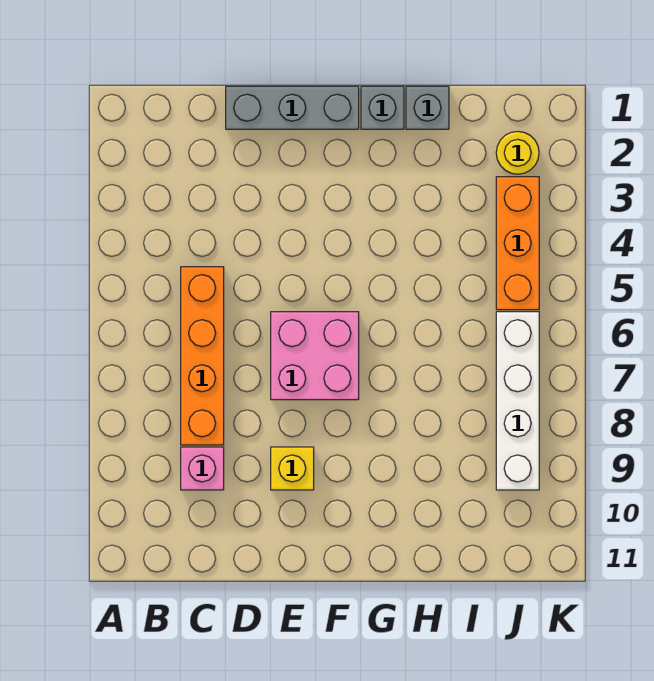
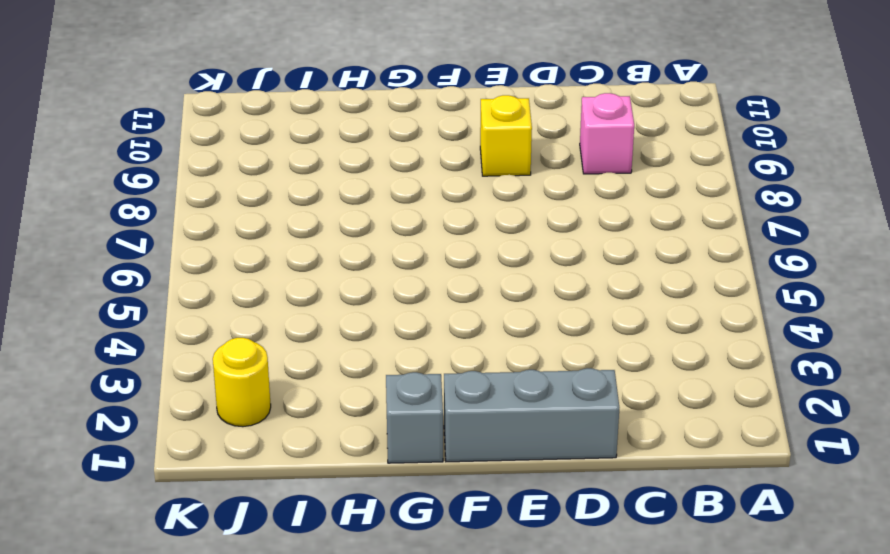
none -> orange 1x4 brick [181,267,224,445]
none -> pink 2x2 brick [271,312,359,400]

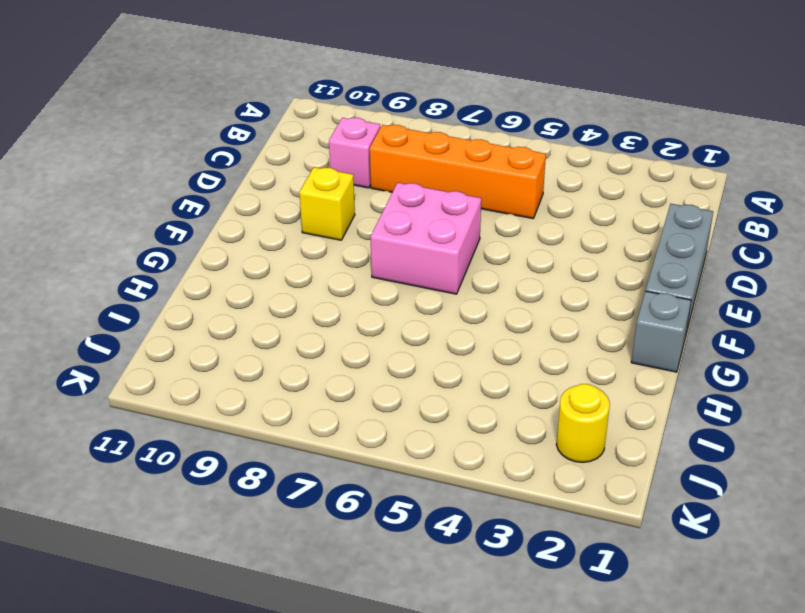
none -> grey 1x1 brick [406,86,449,129]
none -> orange 1x3 brick [496,177,539,310]

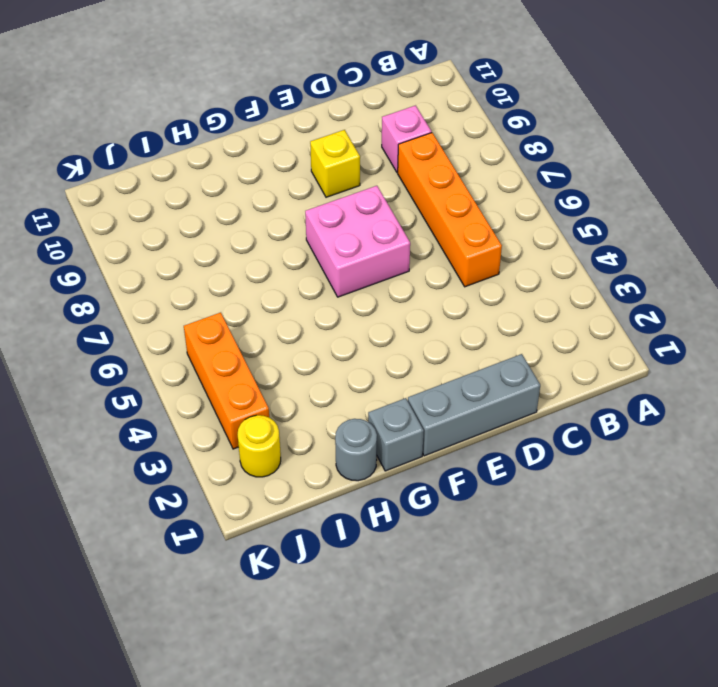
grey 1x1 round brick [335,419,377,481] -> grey 1x1 brick [406,86,449,129]
none -> white 1x4 brick [496,312,539,490]

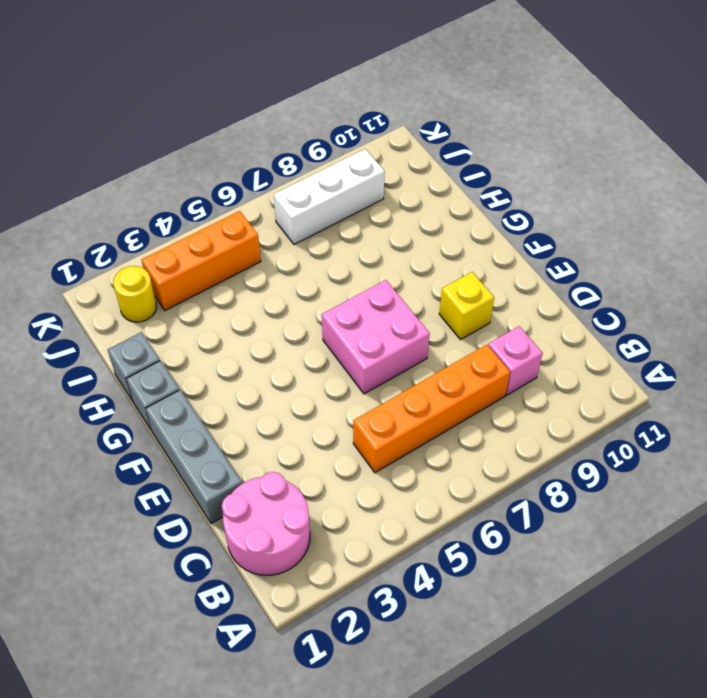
pink 2x2 round brick [222,472,310,575] -> none
white 1x3 brick [274,149,385,245] -> white 1x4 brick [496,312,539,490]

